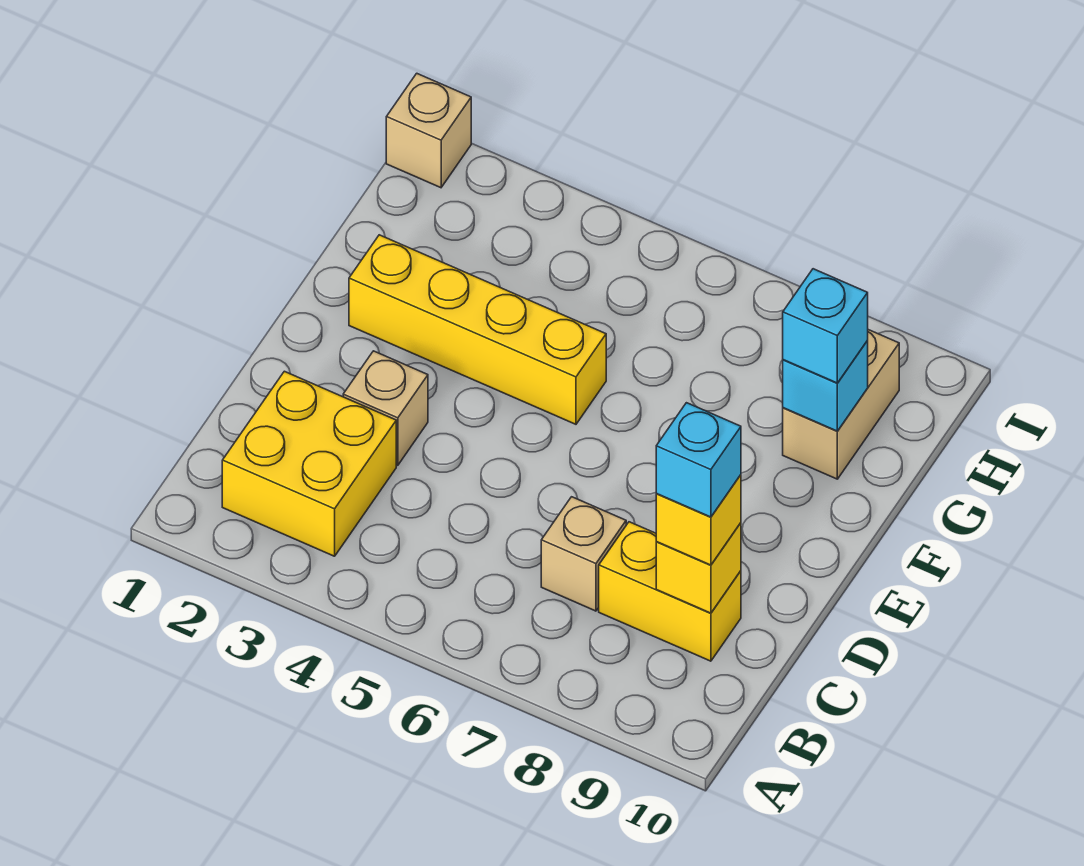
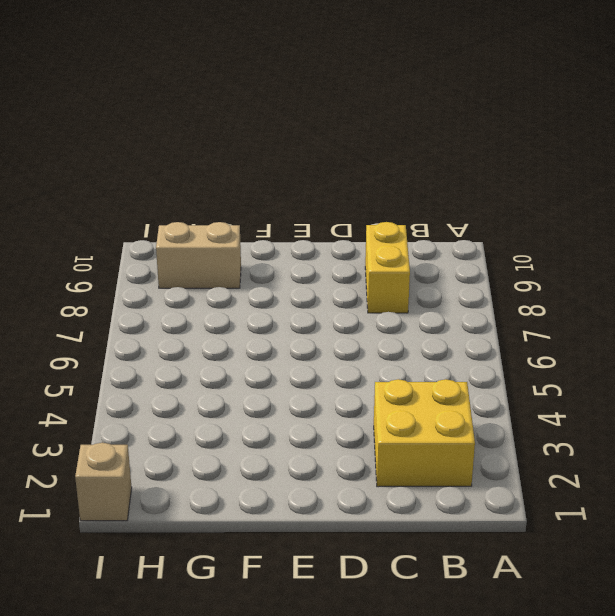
none -> tan 1x1 brick [541,497,626,611]
none -> tan 1x1 brick [343,351,428,465]
none -> yellow 1x4 brick [349,235,606,424]

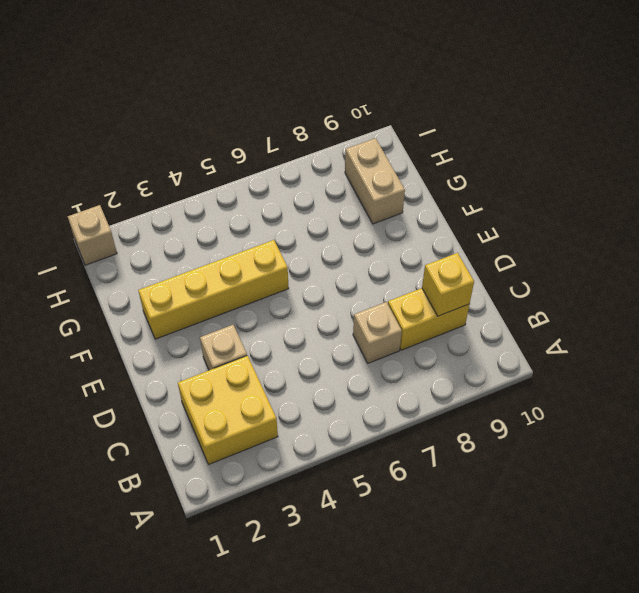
none -> cyan 1x1 brick [783,341,868,431]
none -> yellow 1x1 brick [656,475,741,565]
none -> cyan 1x1 brick [783,269,868,383]

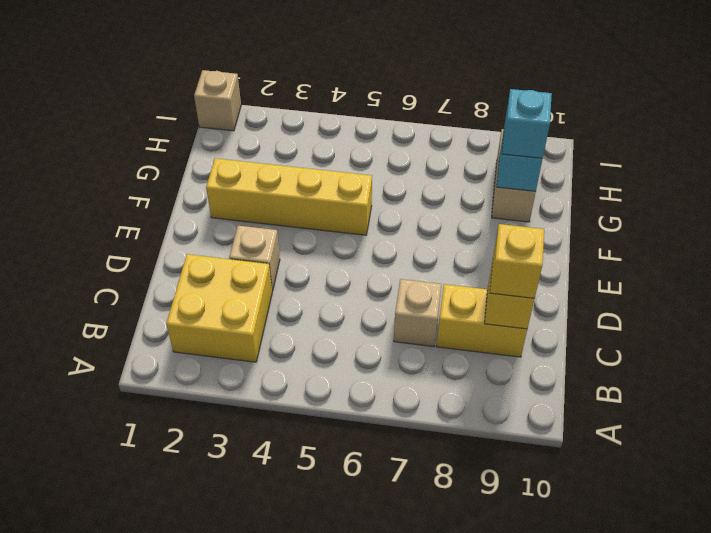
none -> cyan 1x1 brick [656,403,741,517]

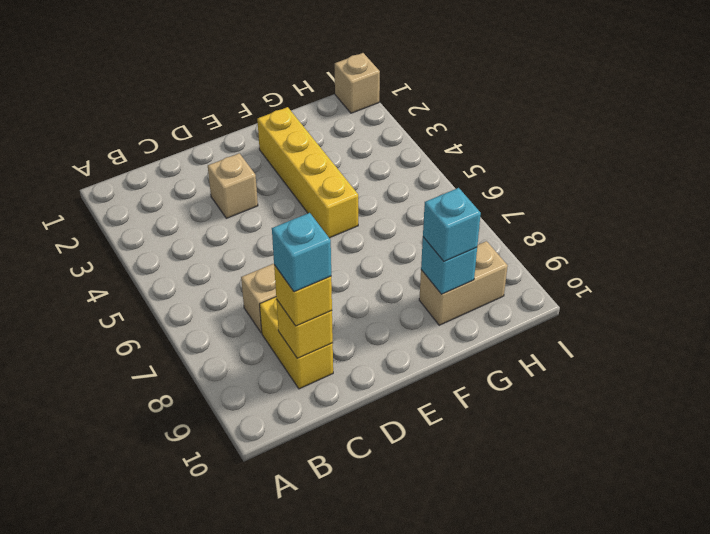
none -> yellow 2x2 brick [222,371,396,556]

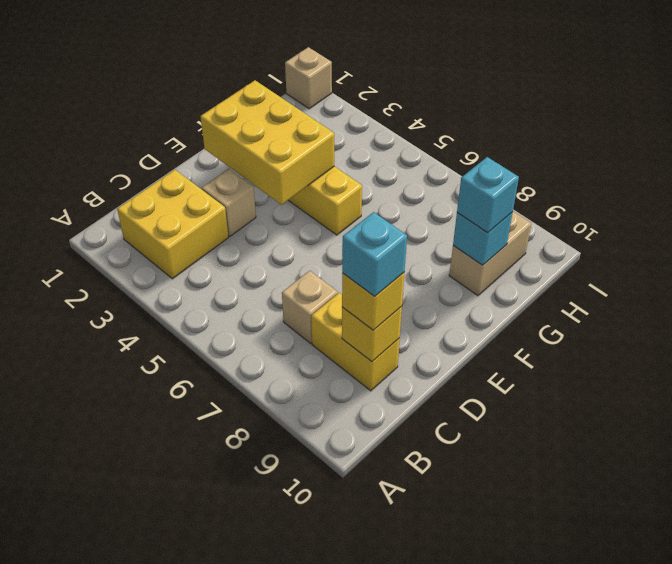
yellow 2x3 brick [200,80,334,205] -> none

